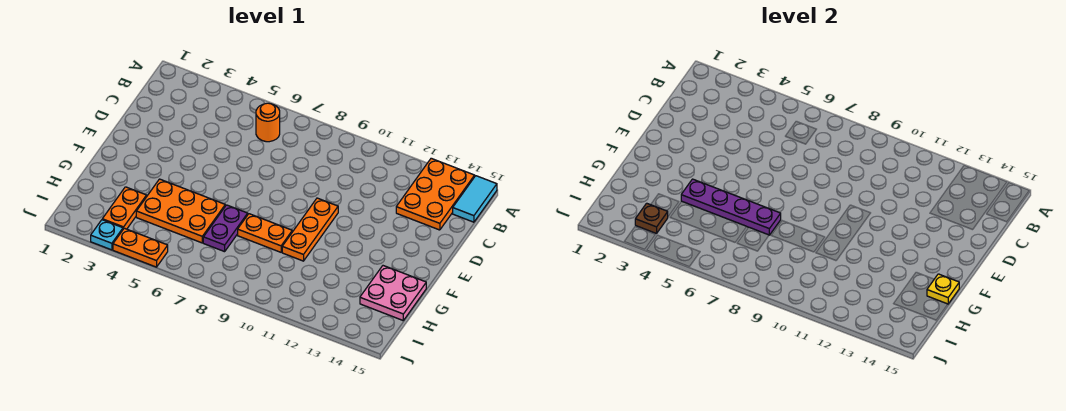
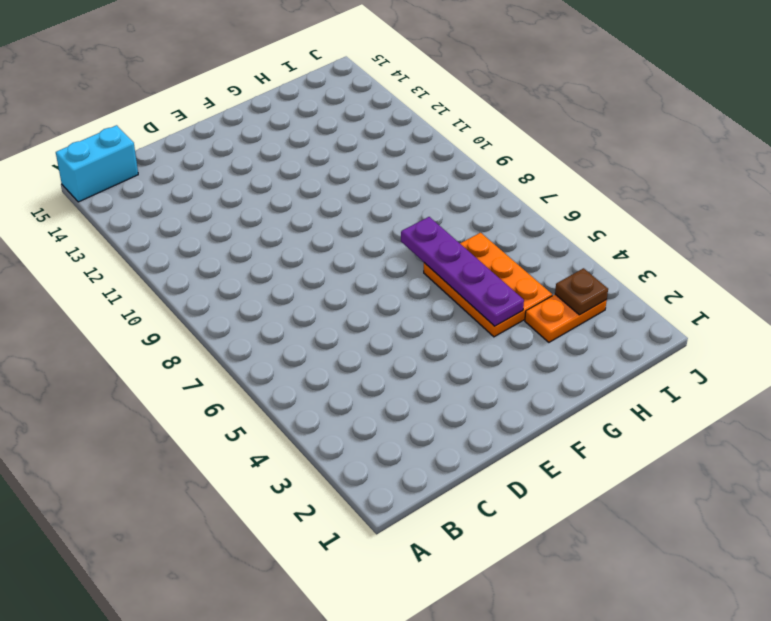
cyan 1x2 brick [56,125,138,202] -> cyan 1x2 tile [453,176,497,222]
none -> orange 2x3 plate [396,158,475,230]
none -> orange 1x1 round brick [256,103,280,142]
none -> orange 1x3 plate [282,198,338,261]

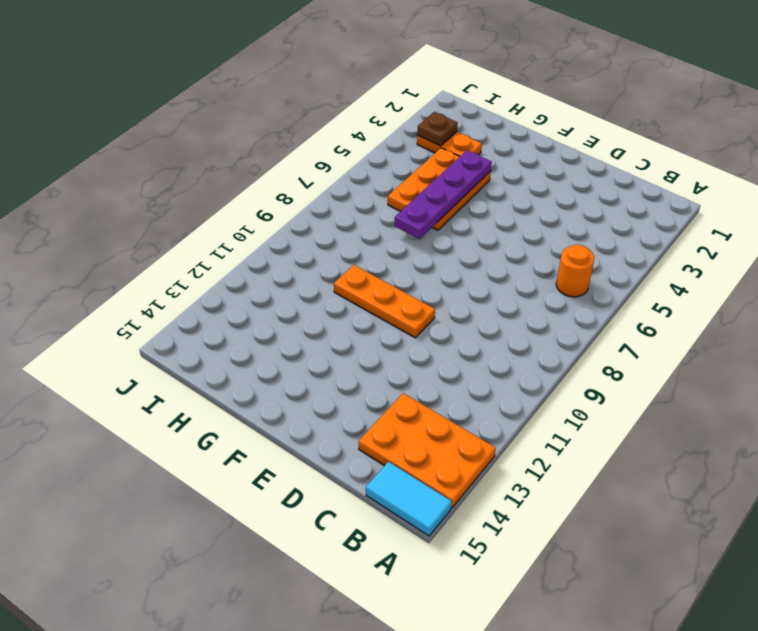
none -> purple 1x2 plate [203,205,248,252]
none -> orange 1x2 plate [238,214,292,252]
none -> pink 2x2 plate [360,266,426,320]

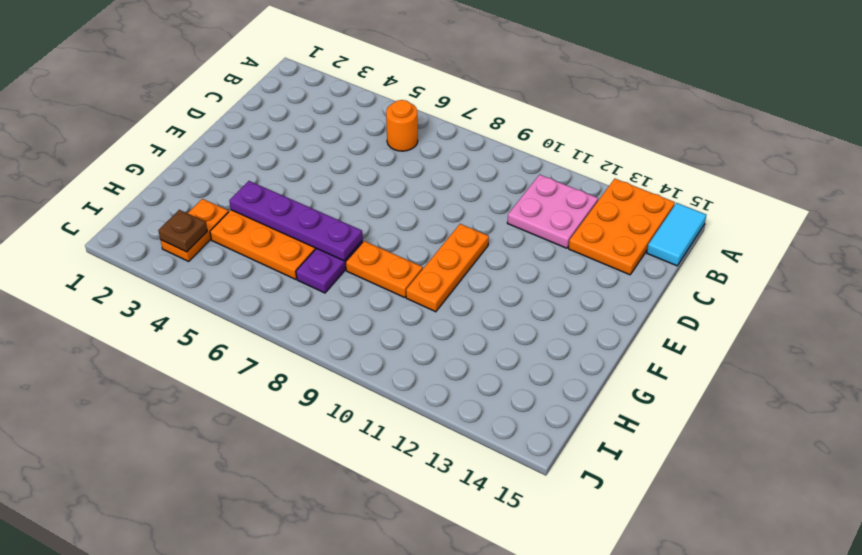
pink 2x2 plate [507,175,598,248] -> pink 2x2 plate moved to [360,266,426,320]
none -> cyan 1x1 plate [91,220,123,250]
none -> orange 1x2 plate [113,228,168,267]
none -> yellow 1x1 plate [927,274,959,304]

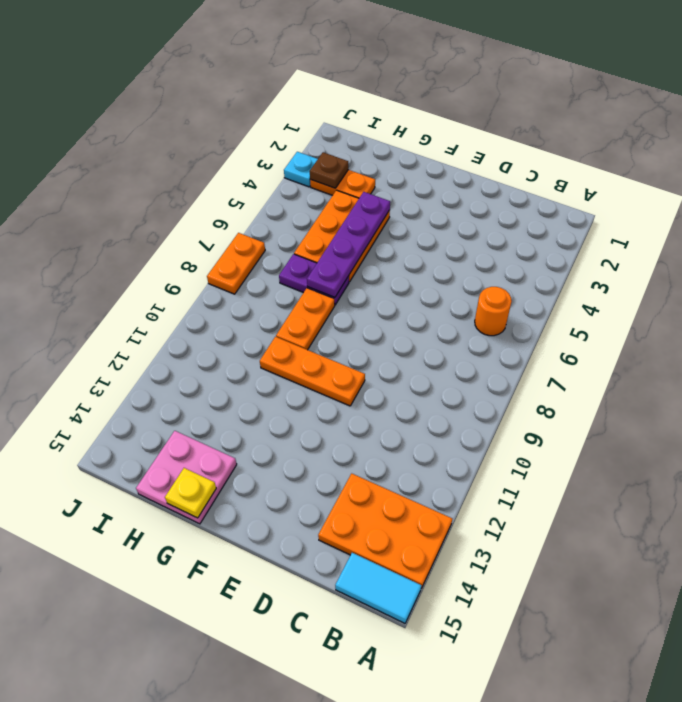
orange 1x2 plate [207,233,265,294] -> orange 1x2 plate moved to [113,228,168,267]

